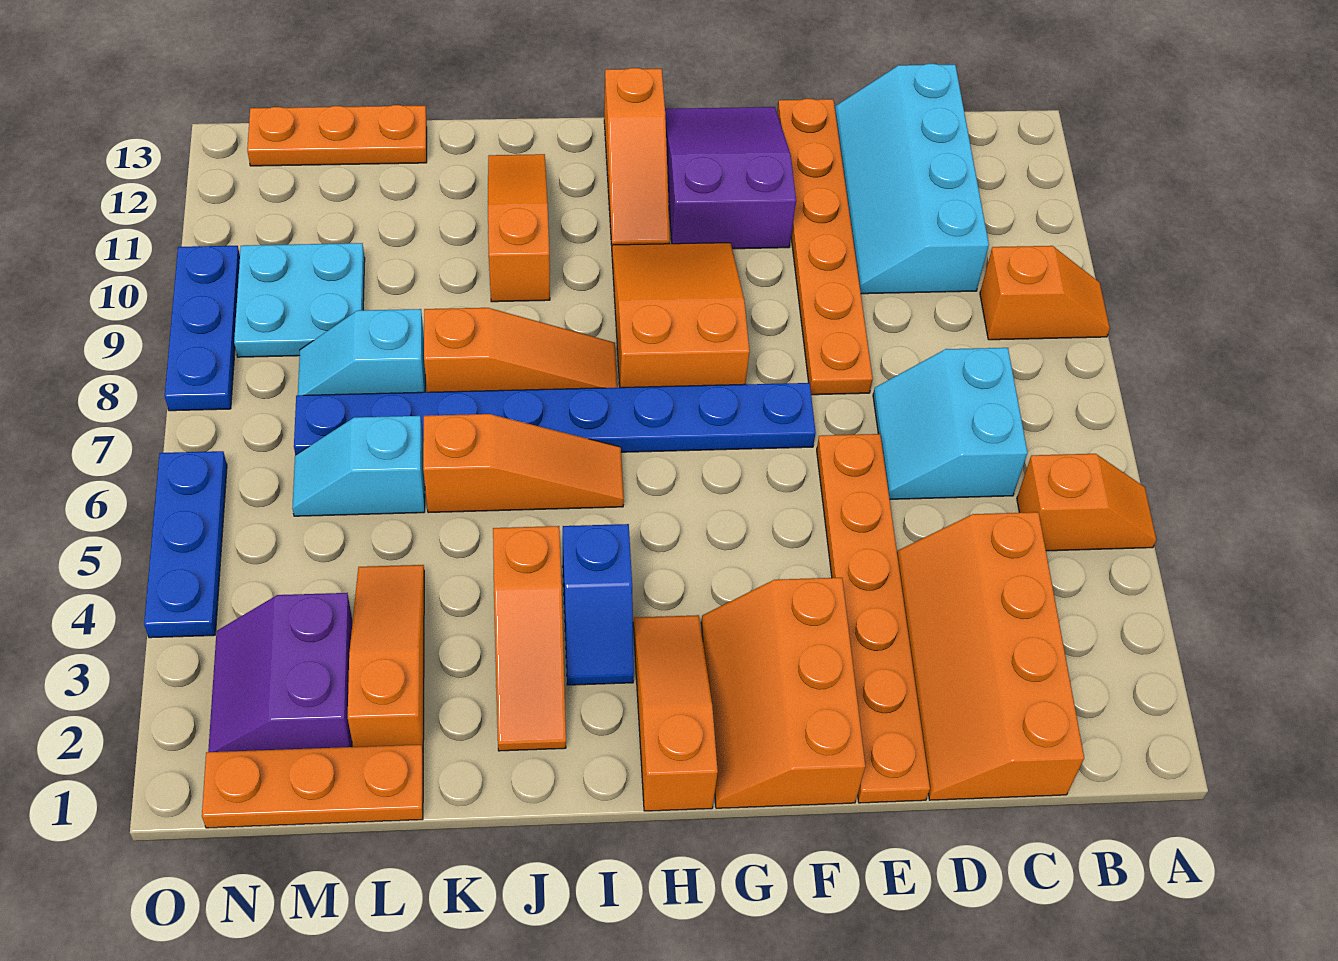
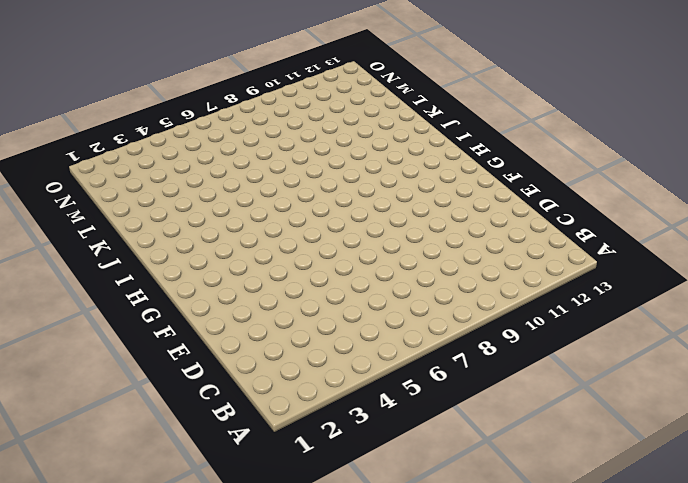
none -> orange 1x2 slope [1017,454,1156,551]
none -> orange 1x2 slope [980,246,1110,340]
none -> orange 2x4 slope [897,512,1084,800]

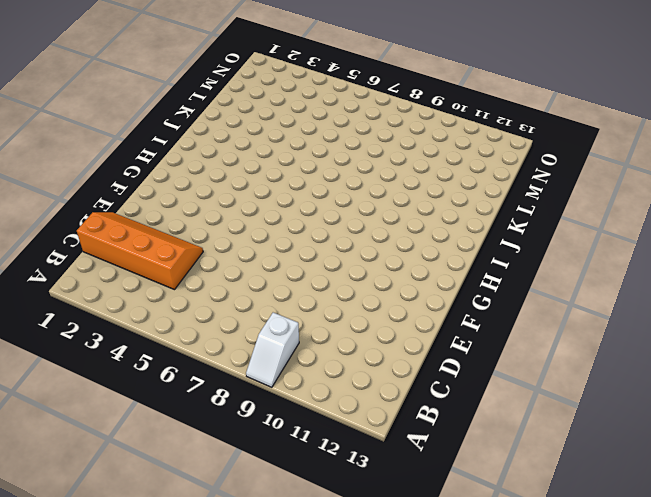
white 1x2 slope [246,312,299,387] -> orange 1x2 slope [980,246,1110,340]
none -> orange 1x2 slope [1017,454,1156,551]
none -> cyan 2x2 slope [873,348,1028,499]
none -> cyan 2x4 slope [835,64,989,294]

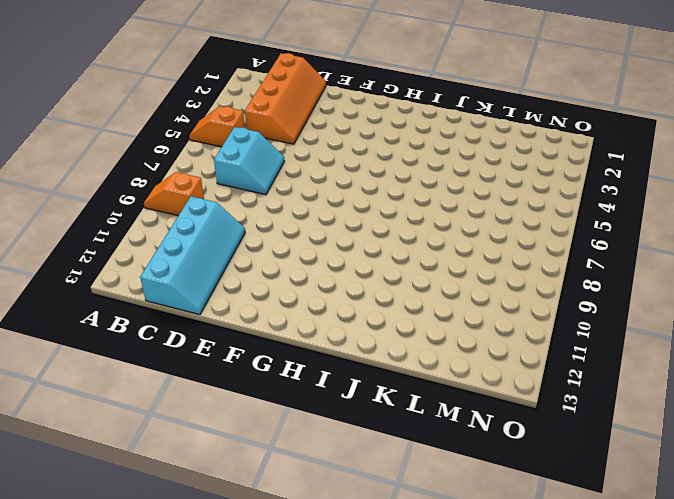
none -> orange 1x6 plate [817,434,930,803]
none -> orange 1x6 plate [777,99,873,395]
none -> orange 2x3 slope [701,578,865,808]

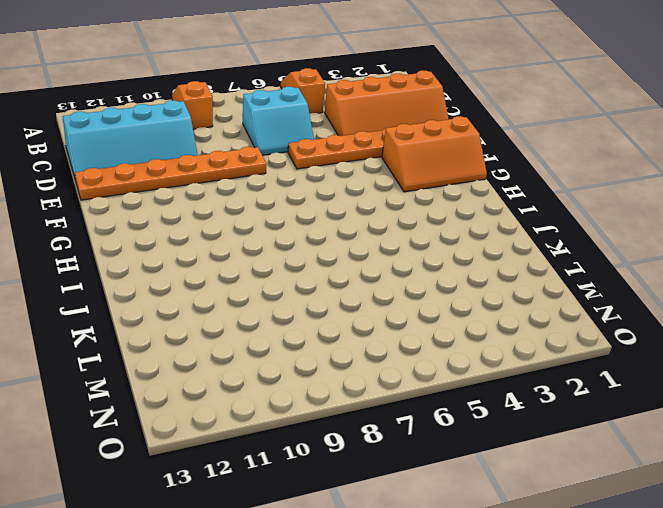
none -> blue 1x8 plate [294,383,816,455]
none -> purple 2x3 slope [665,107,796,249]
none -> orange 2x3 slope [612,243,750,388]

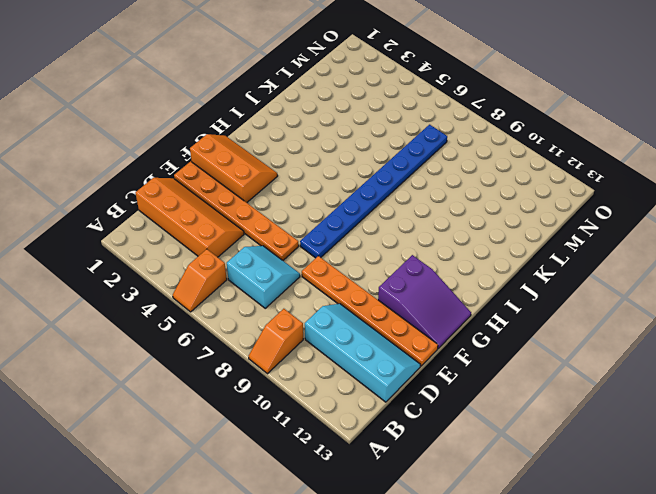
none -> orange 2x3 slope [612,243,750,388]
none -> orange 1x3 slope [633,615,718,811]
none -> orange 1x3 slope [604,68,670,245]

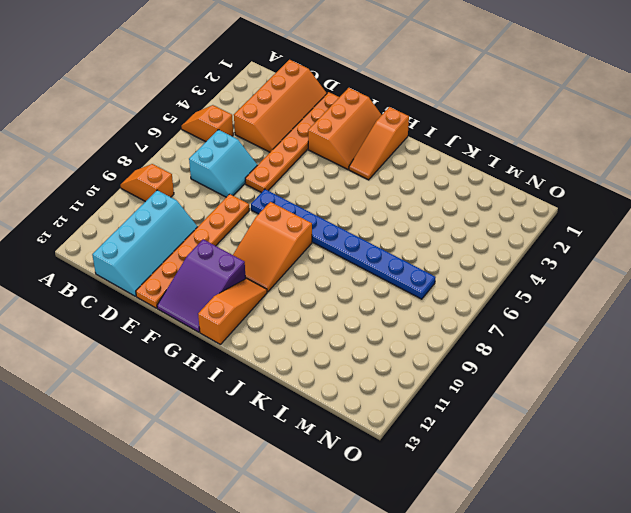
none -> blue 1x2 slope [563,524,634,685]
none -> orange 1x3 slope [423,414,624,513]
none -> orange 1x3 slope [424,308,617,392]

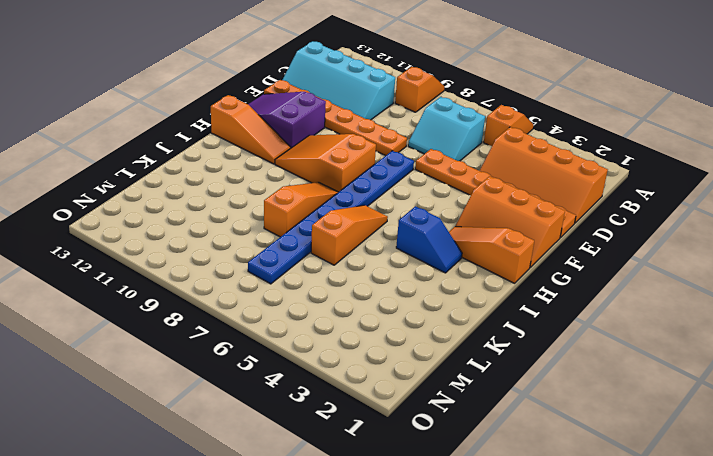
none -> orange 1x3 slope [493,526,566,751]
none -> orange 1x3 slope [488,154,550,302]
none -> orange 1x3 plate [202,745,423,828]

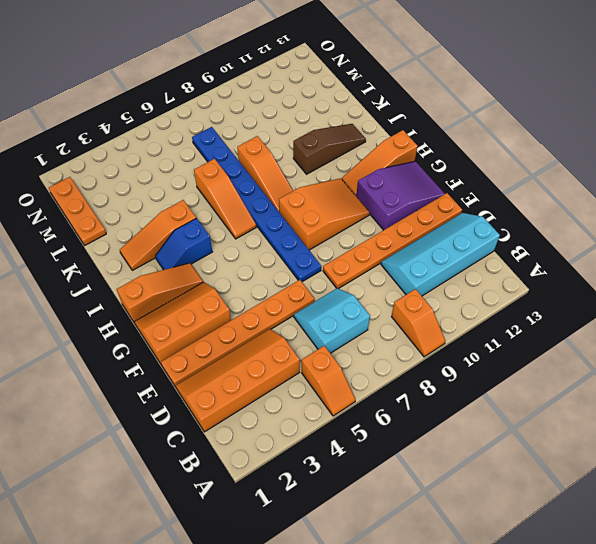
brown 1x3 slope [293,124,366,174] -> orange 1x3 slope [488,154,550,302]
none -> orange 1x3 slope [348,565,424,750]
none -> cyan 1x2 slope [292,416,425,516]
none -> cyan 1x2 slope [298,309,425,395]

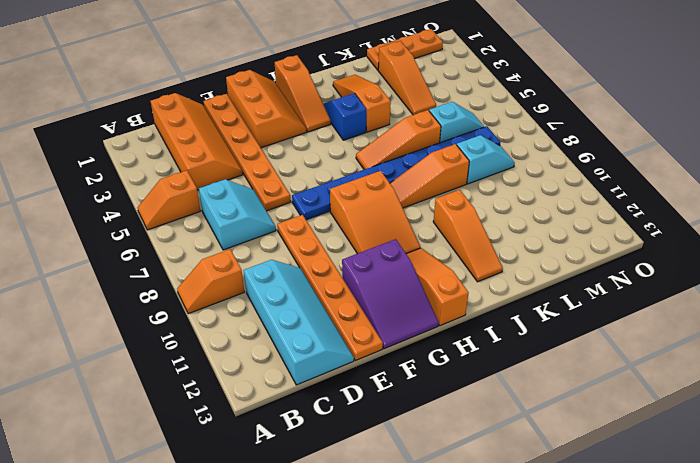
none -> orange 1x3 plate [247,105,427,166]
none -> purple 2x2 slope [208,593,353,752]
none -> cyan 2x2 plate [234,243,365,357]

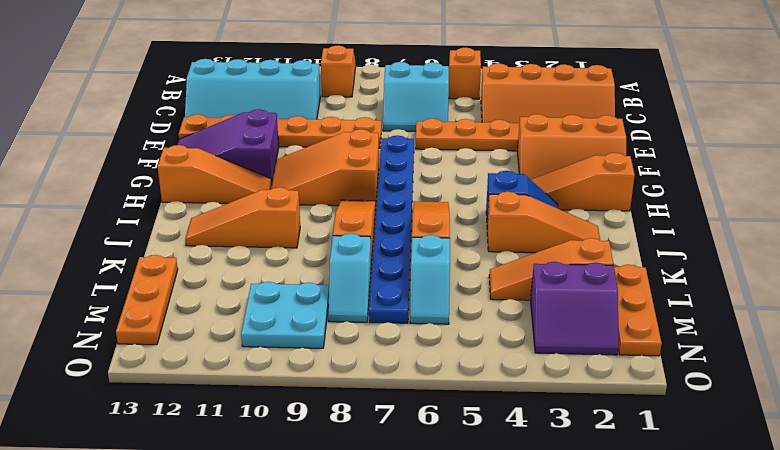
none -> blue 1x3 plate [144,451,227,638]
none -> blue 1x3 plate [165,246,240,411]

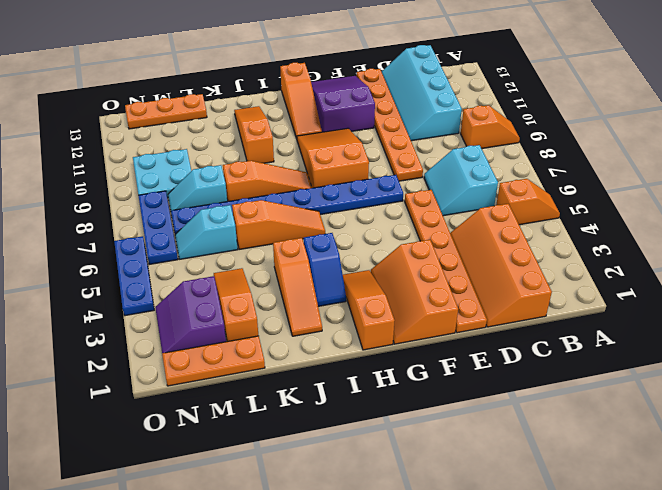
blue 1x3 plate [138,191,178,265] -> blue 1x3 plate moved to [165,246,240,411]

